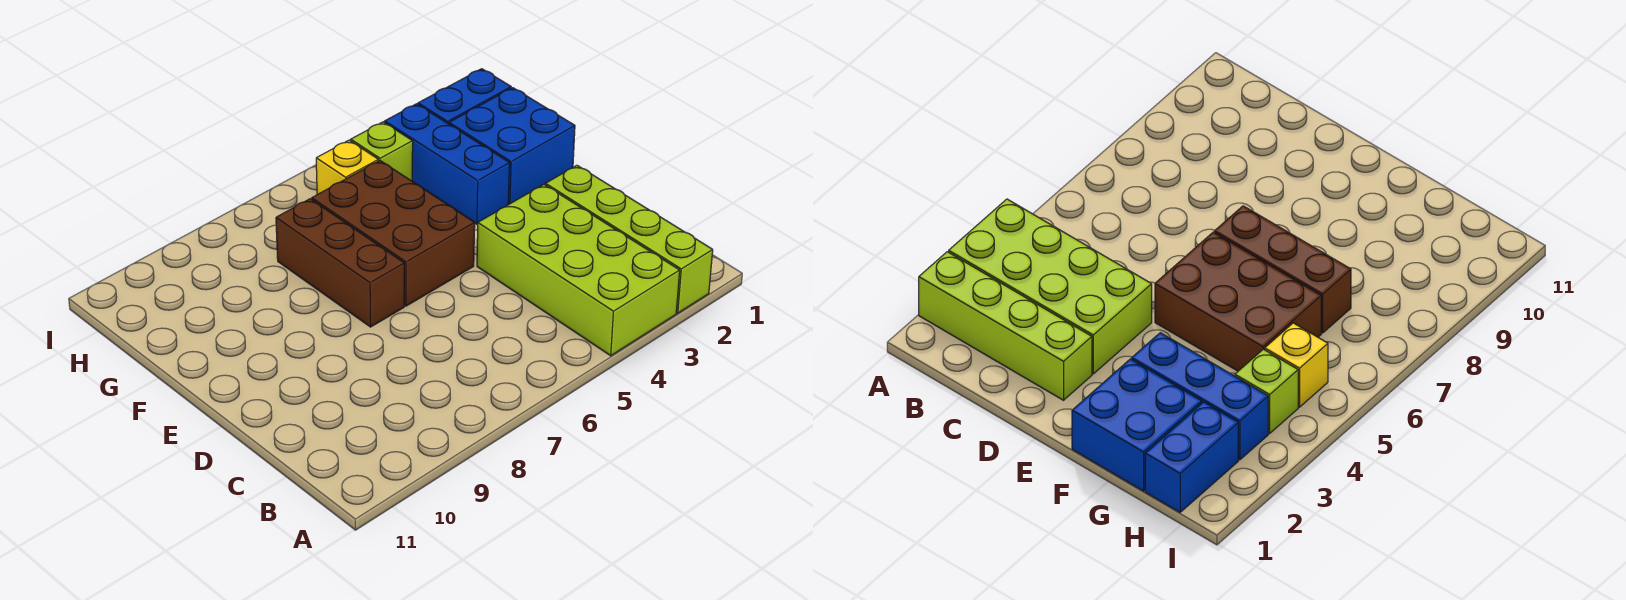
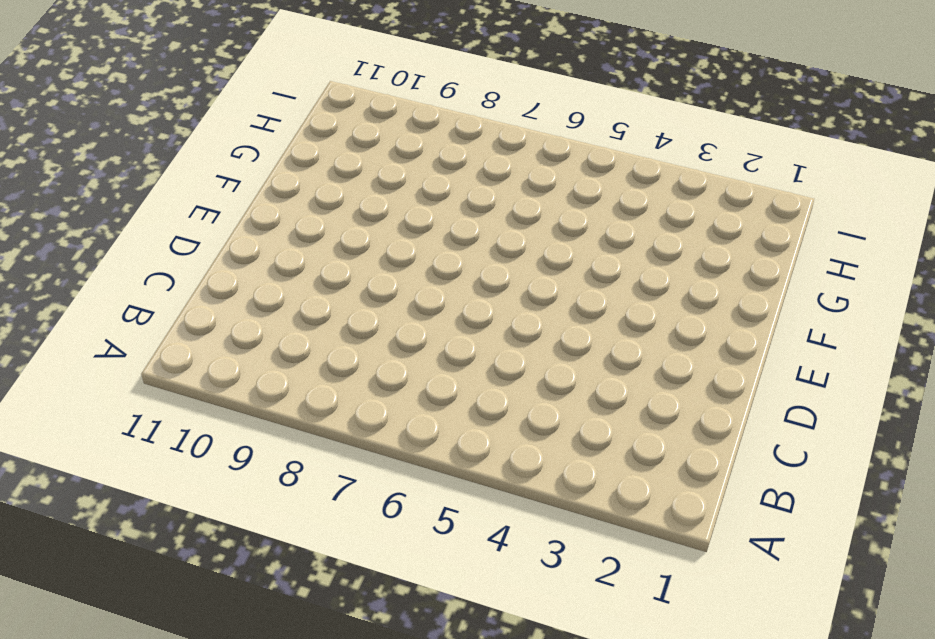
none -> lime 1x4 brick [545,165,713,313]
none -> lime 2x4 brick [477,184,680,356]

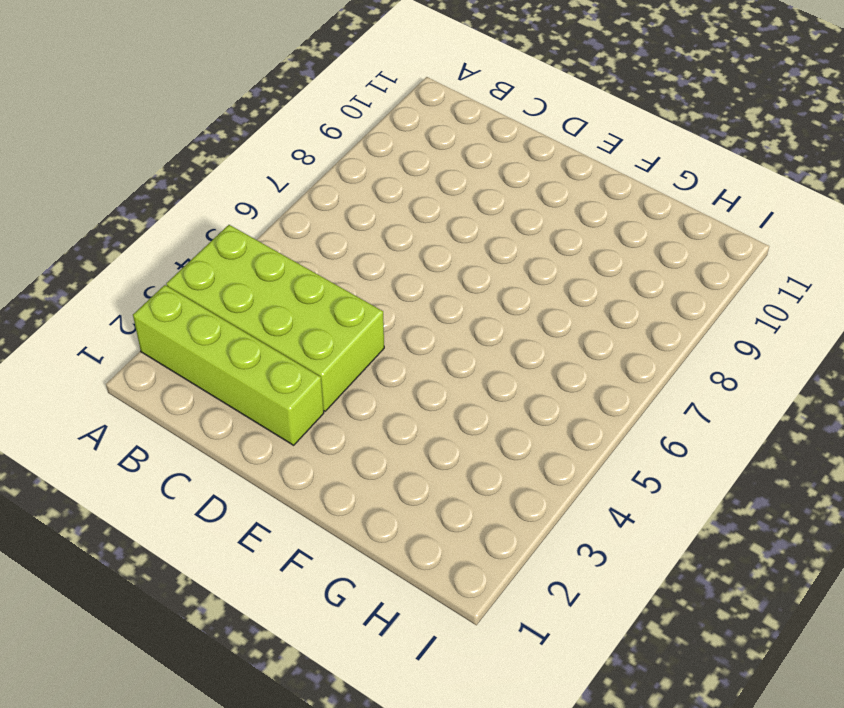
none -> brown 2x3 brick [312,161,475,306]
none -> brown 1x3 brick [276,199,404,327]

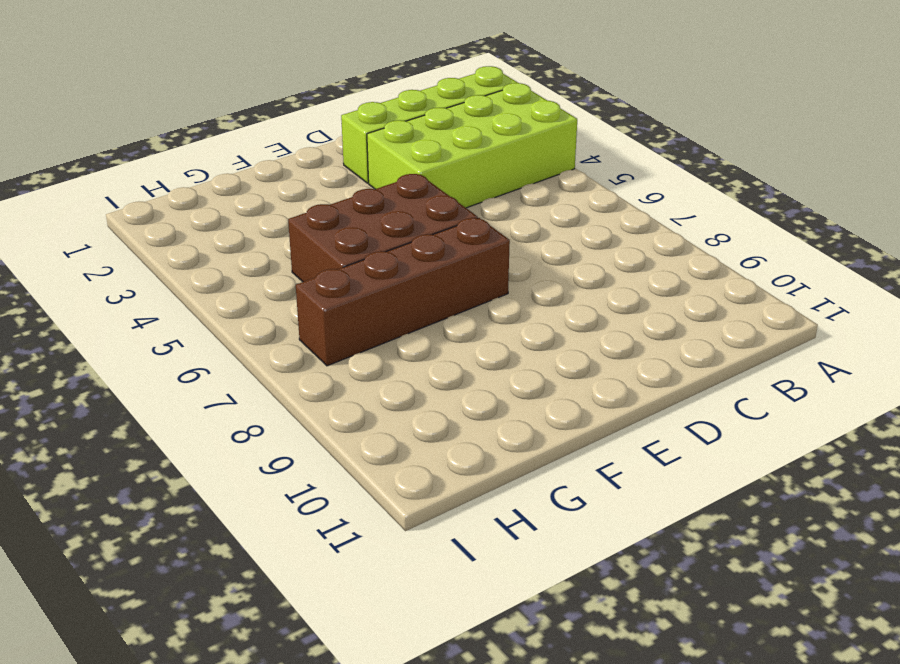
brown 1x4 brick [296,218,510,366] -> brown 1x3 brick [276,199,404,327]
none -> blue 2x2 brick [449,88,575,205]
none -> blue 1x3 brick [385,104,510,224]

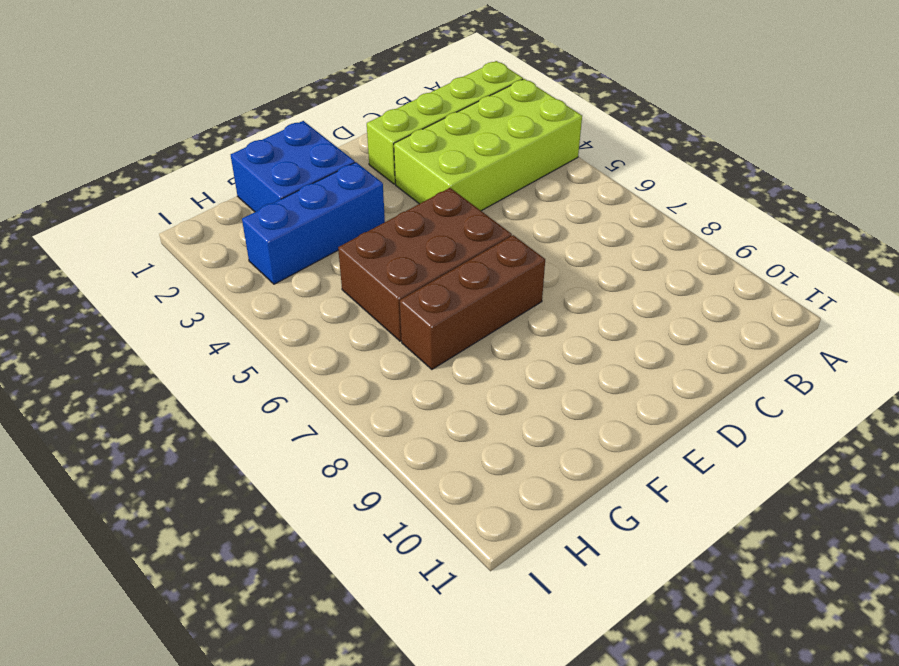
none -> blue 1x2 brick [418,69,511,124]
none -> lime 1x1 brick [351,122,413,181]

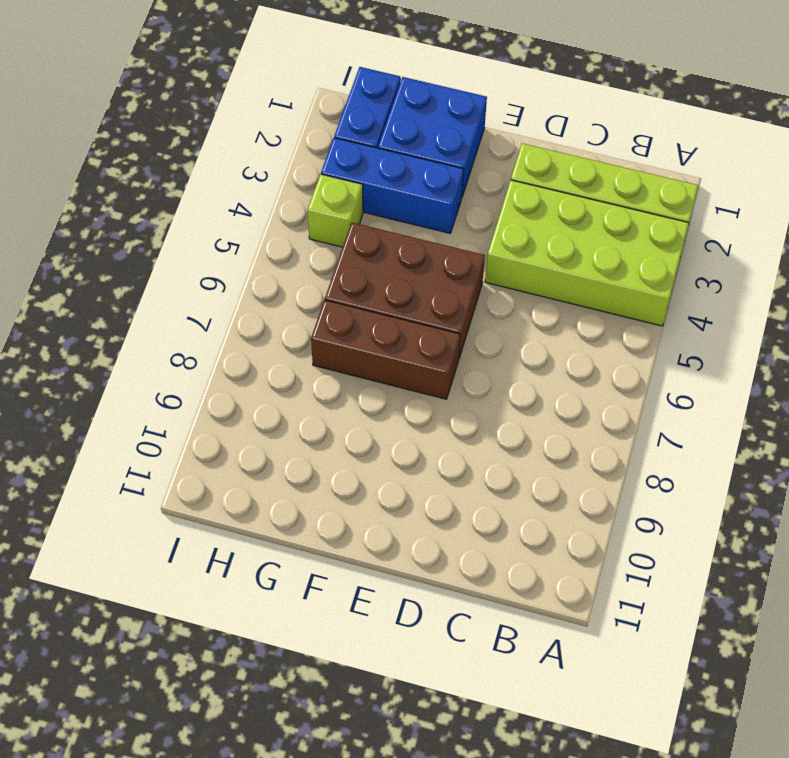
none -> yellow 1x1 brick [316,140,378,195]

